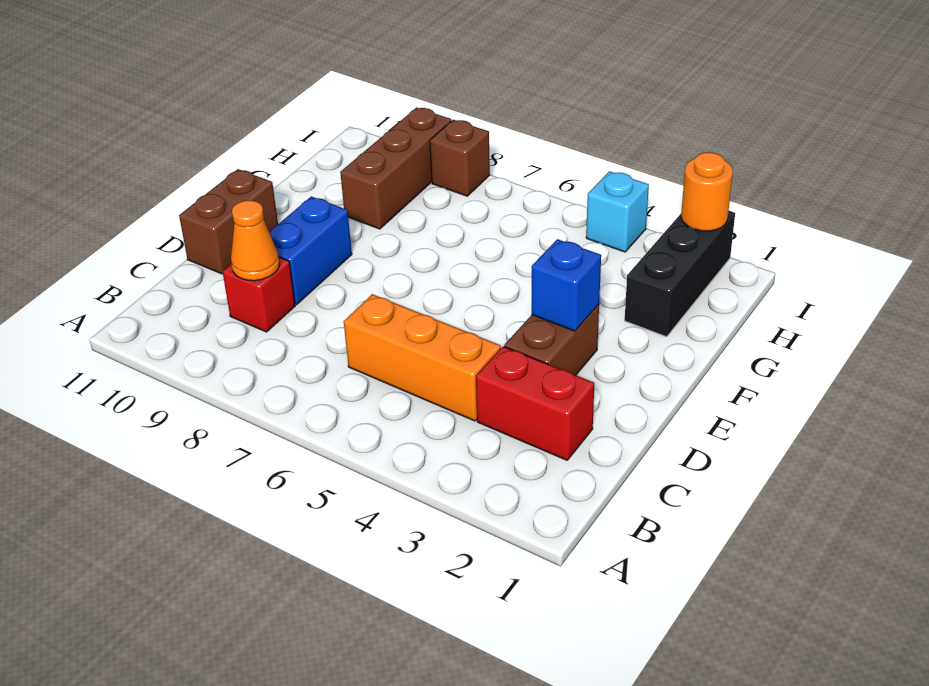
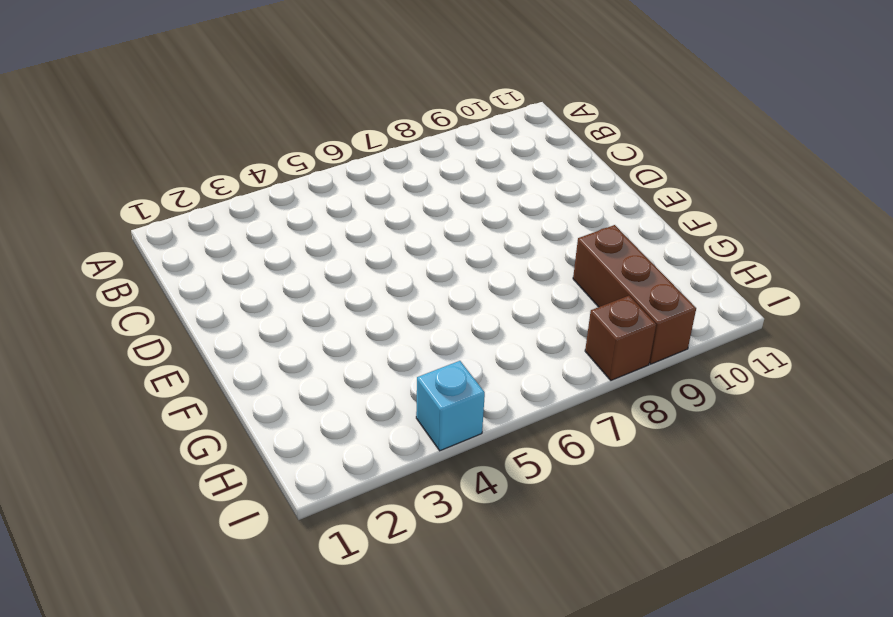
none -> red 1x2 brick [476,346,594,460]
none -> orange 1x3 brick [344,294,501,421]
none -> red 1x1 brick [223,257,295,332]

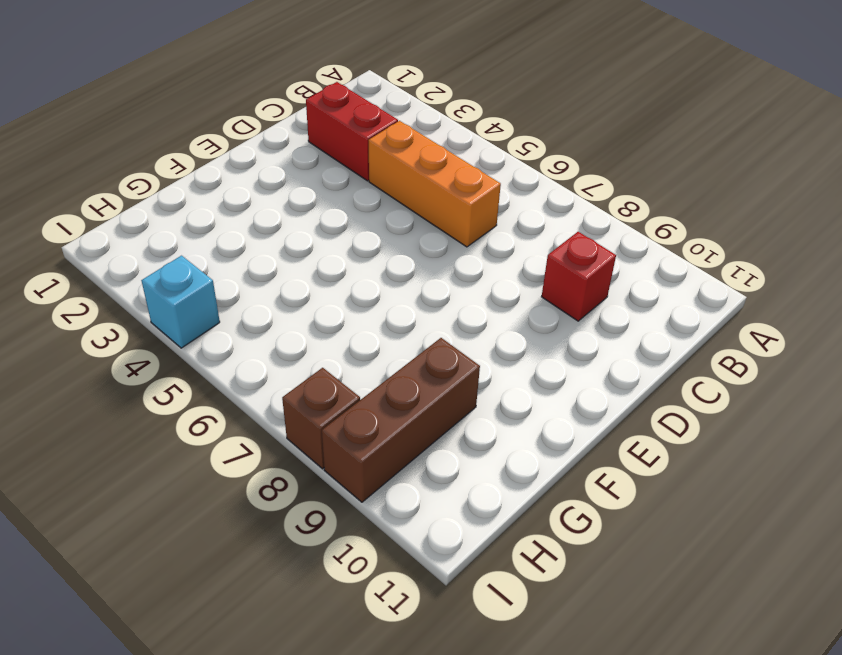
none -> brown 1x2 brick [504,304,599,375]
none -> blue 1x2 brick [269,196,352,305]
none -> brown 1x2 brick [179,169,278,274]

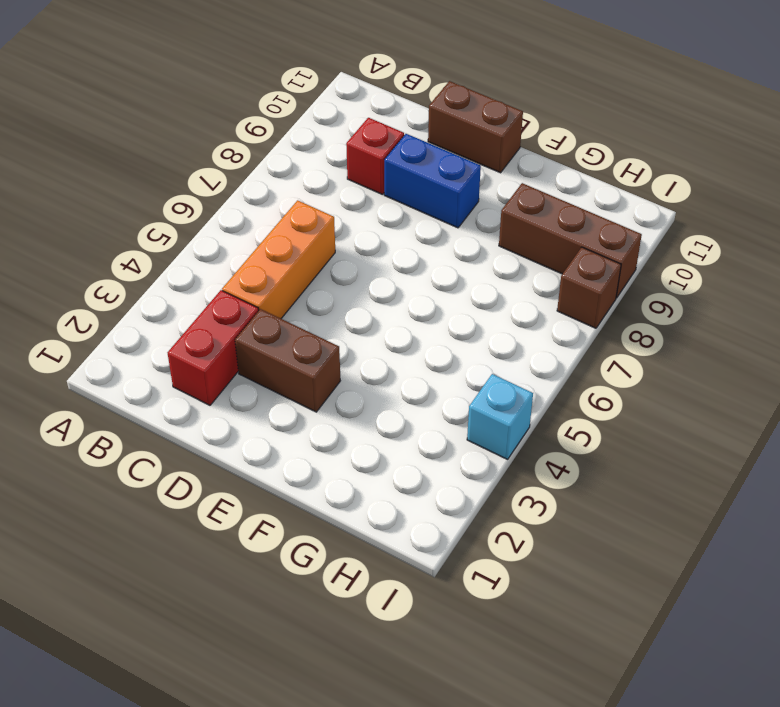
none -> black 1x3 brick [625,211,735,337]
none -> orange 1x1 cone [231,200,280,281]
none -> blue 1x1 brick [532,239,601,331]

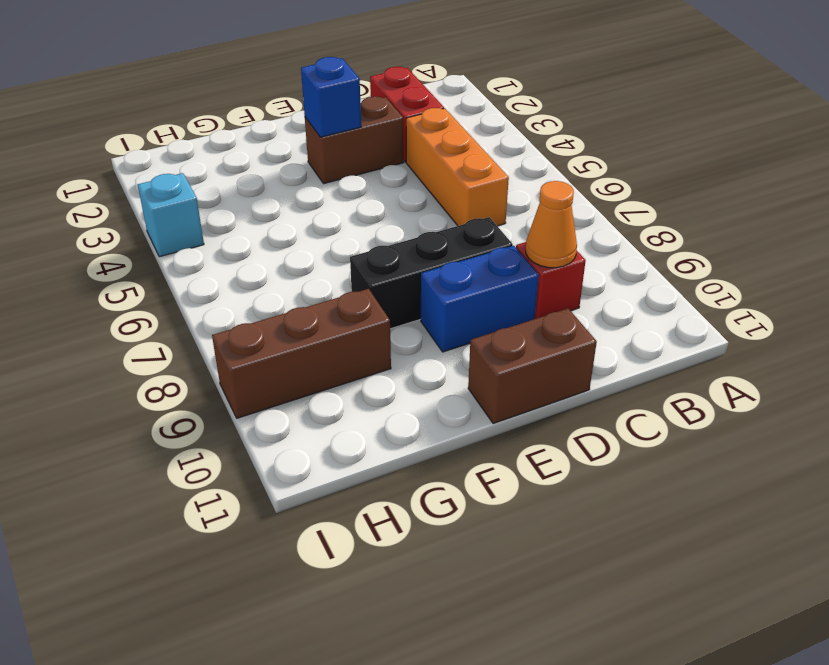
black 1x3 brick [350,217,513,329] -> black 1x3 brick moved to [625,211,735,337]
none -> brown 1x1 brick [430,120,490,196]
none -> orange 1x1 round brick [681,152,733,231]

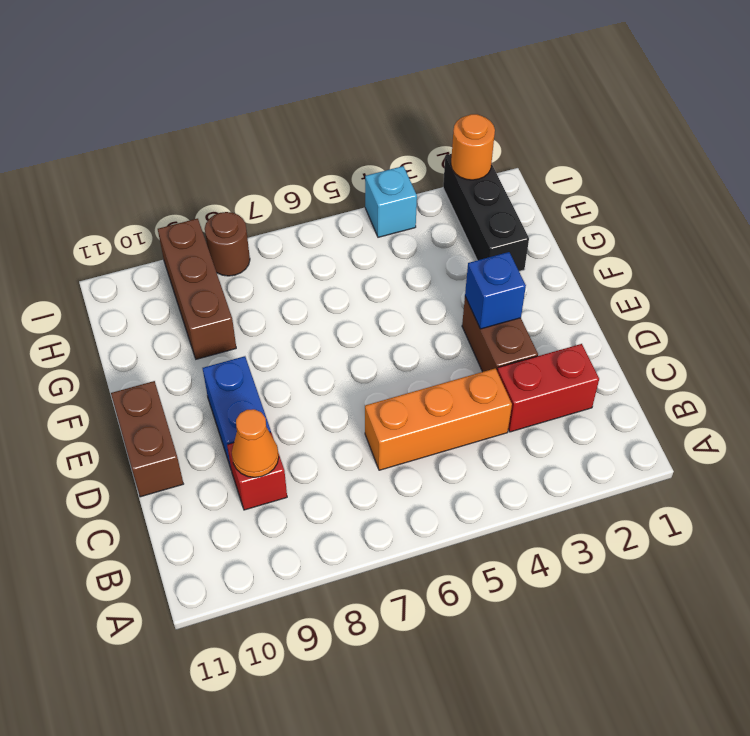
brown 1x1 round brick [205,212,250,276] -> brown 1x1 brick [430,120,490,196]

